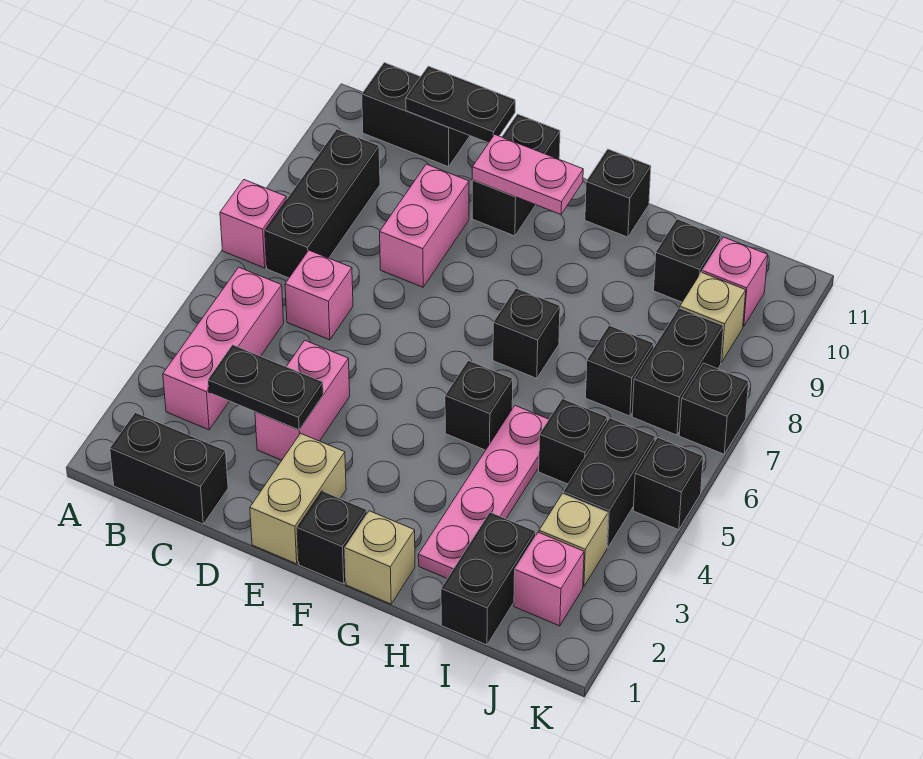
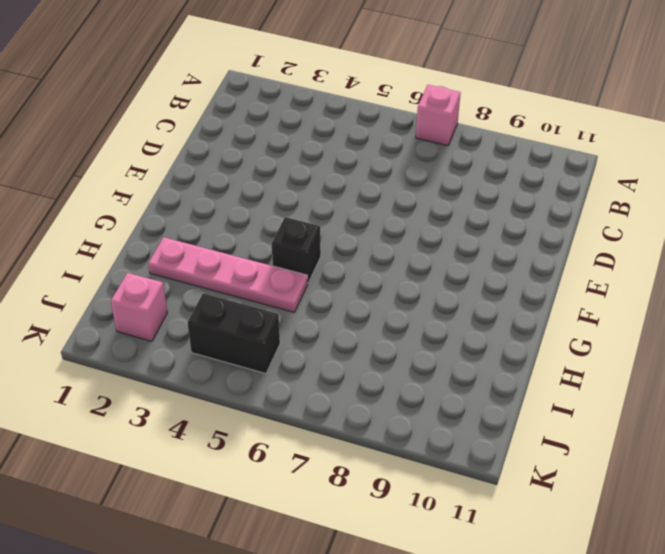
none -> black 1x2 brick [110,413,228,524]
none -> pink 1x3 brick [163,267,284,430]
none -> black 1x3 brick [265,129,380,278]
none -> black 1x2 brick [362,63,470,167]

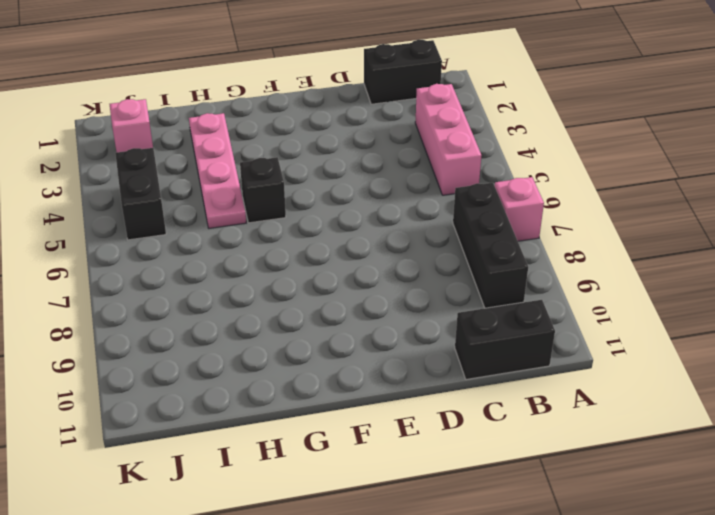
none -> pink 1x1 brick [285,250,353,340]
none -> pink 1x2 brick [255,340,350,460]
none -> pink 1x2 brick [380,164,469,287]
none -> tan 1x2 brick [250,433,346,564]

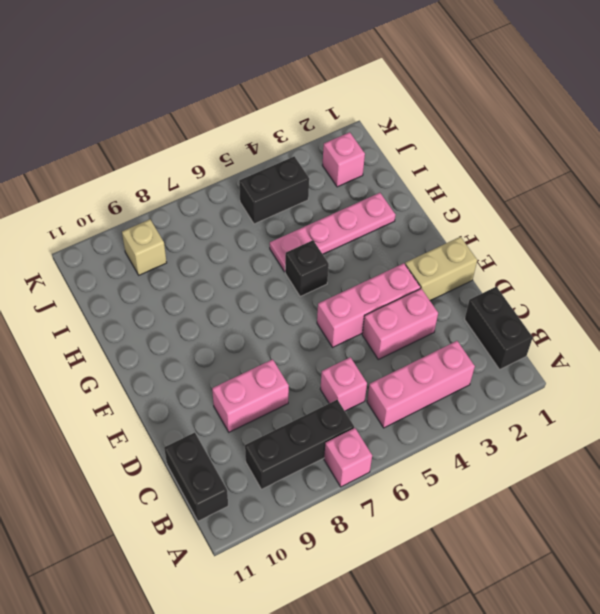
pink 1x3 brick [317,263,420,348] -> none
none -> black 1x2 brick [472,114,560,236]
none -> black 1x1 brick [297,491,367,584]
none -> tan 1x1 brick [345,511,415,604]
none -> black 1x1 brick [493,288,560,378]

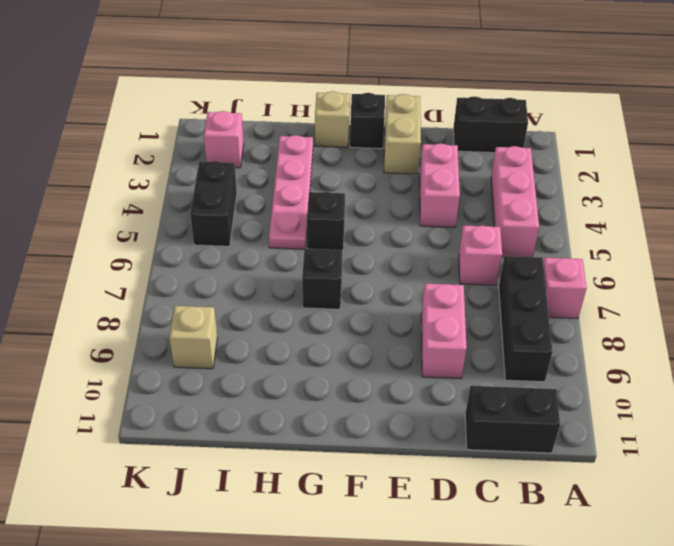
none -> black 1x2 brick [472,114,560,236]
none -> black 1x1 brick [585,149,651,237]
none -> black 1x2 brick [441,512,536,645]
none -> black 1x1 brick [539,399,607,484]

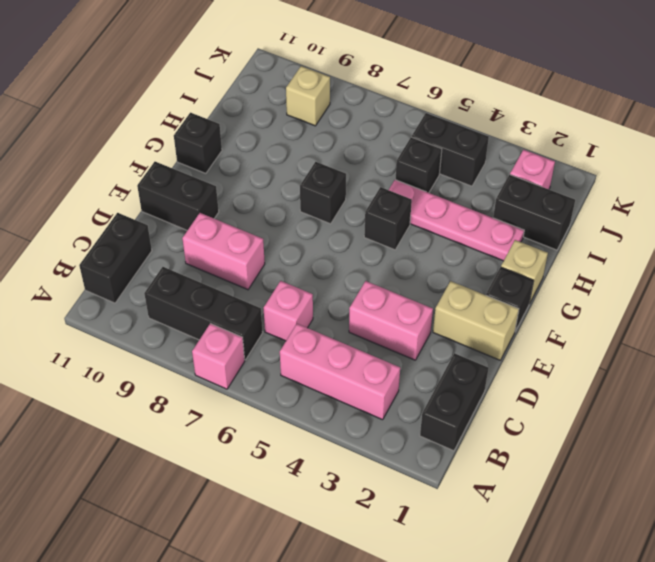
none -> black 1x1 brick [586,326,654,416]
none -> black 1x1 brick [654,219,721,302]
none -> tan 1x1 brick [539,494,608,587]
none -> black 1x2 brick [632,308,724,435]

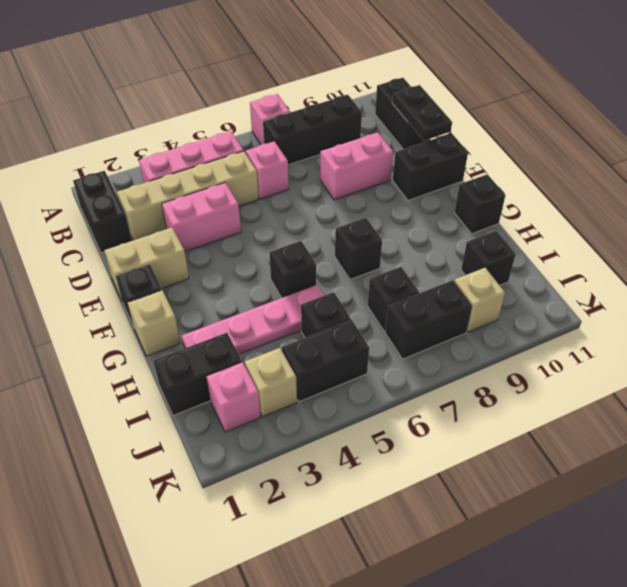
tan 1x4 brick [117,151,259,240] -> none
none -> pink 1x1 brick [702,237,768,326]
none -> black 1x1 brick [633,438,703,530]
none -> black 1x1 brick [679,363,749,454]
none -> black 1x2 plate [208,345,323,430]

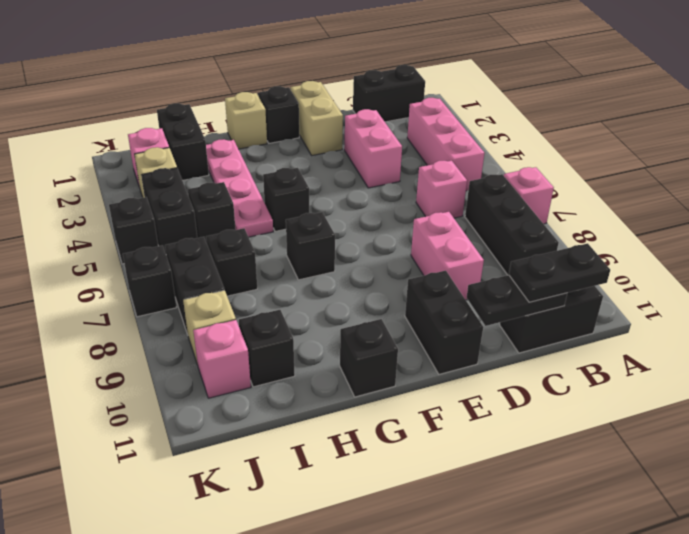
black 1x2 plate [509,243,610,302] -> black 1x2 plate moved to [208,345,323,430]
none -> pink 1x2 plate [472,135,583,214]

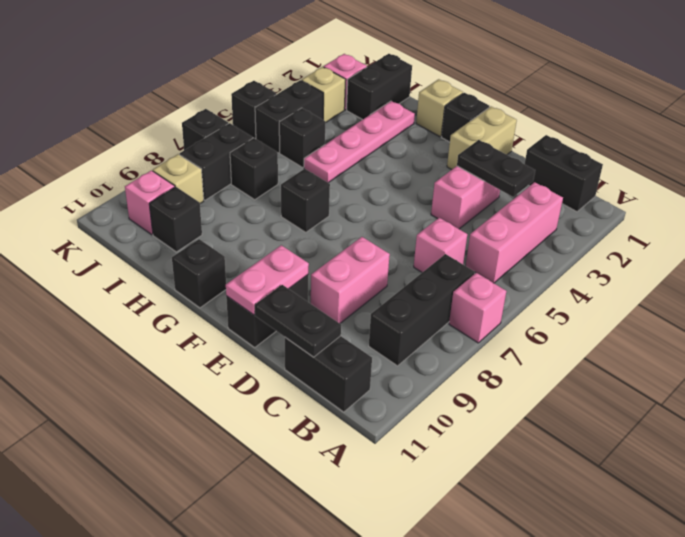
pink 1x2 plate [226,245,309,315] -> pink 1x2 plate turned to [472,135,583,214]
none -> black 1x1 brick [445,361,513,450]

